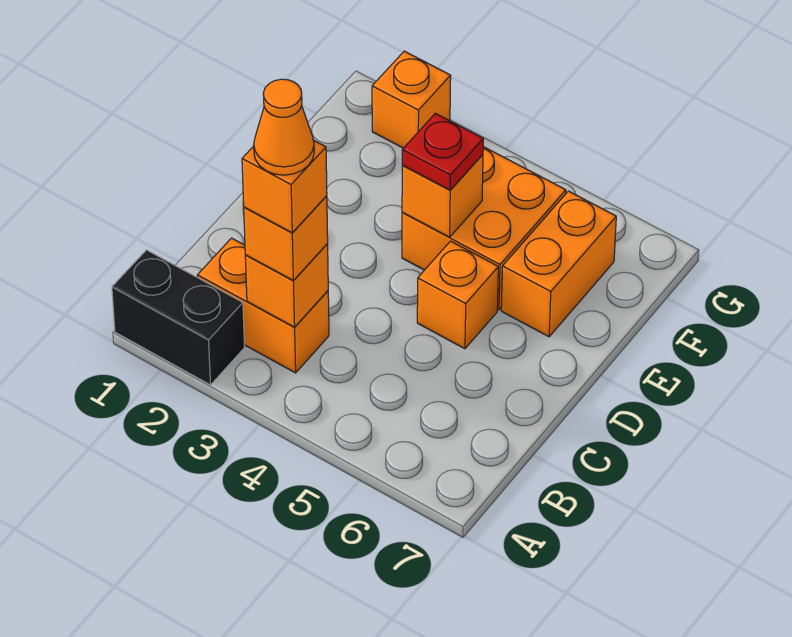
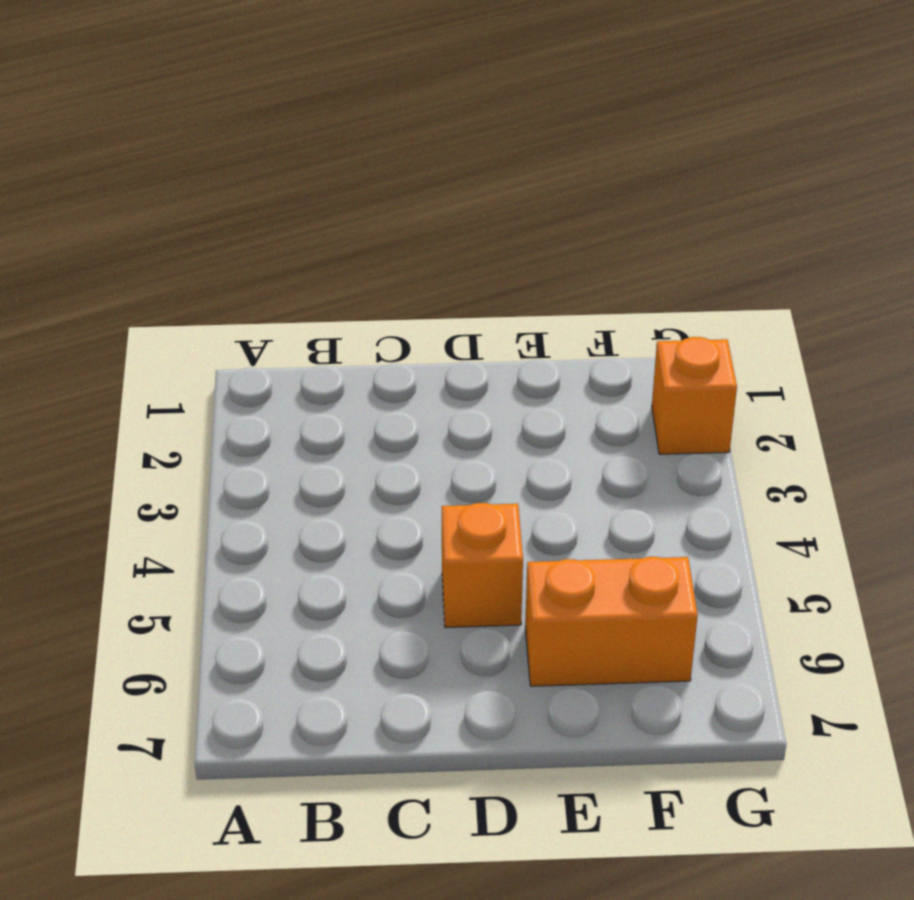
none -> black 1x2 brick [112,250,244,385]
none -> orange 1x2 brick [197,238,329,373]
none -> orange 2x2 brick [402,147,566,310]

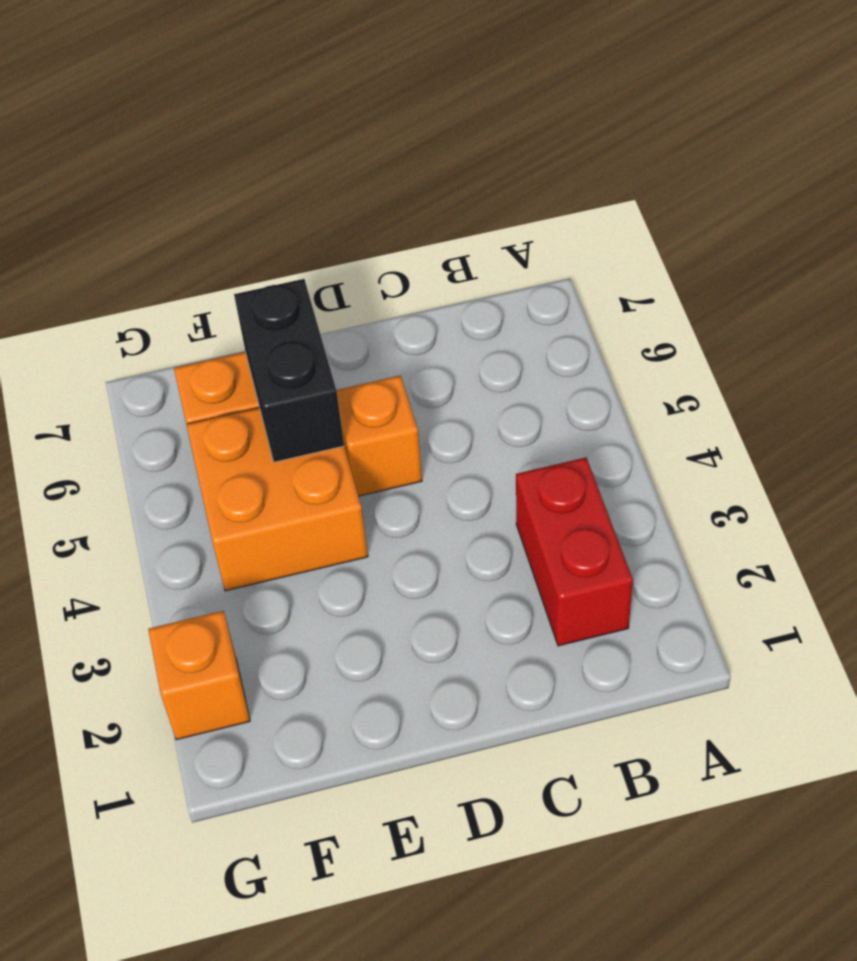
red 1x2 brick [516,458,633,646] -> orange 1x2 brick [197,238,329,373]
black 1x2 brick [234,279,344,462] -> black 1x2 brick moved to [112,250,244,385]
none -> orange 1x1 brick [245,244,328,327]
none -> orange 1x1 brick [402,155,483,237]
none -> orange 1x1 brick [244,196,328,281]

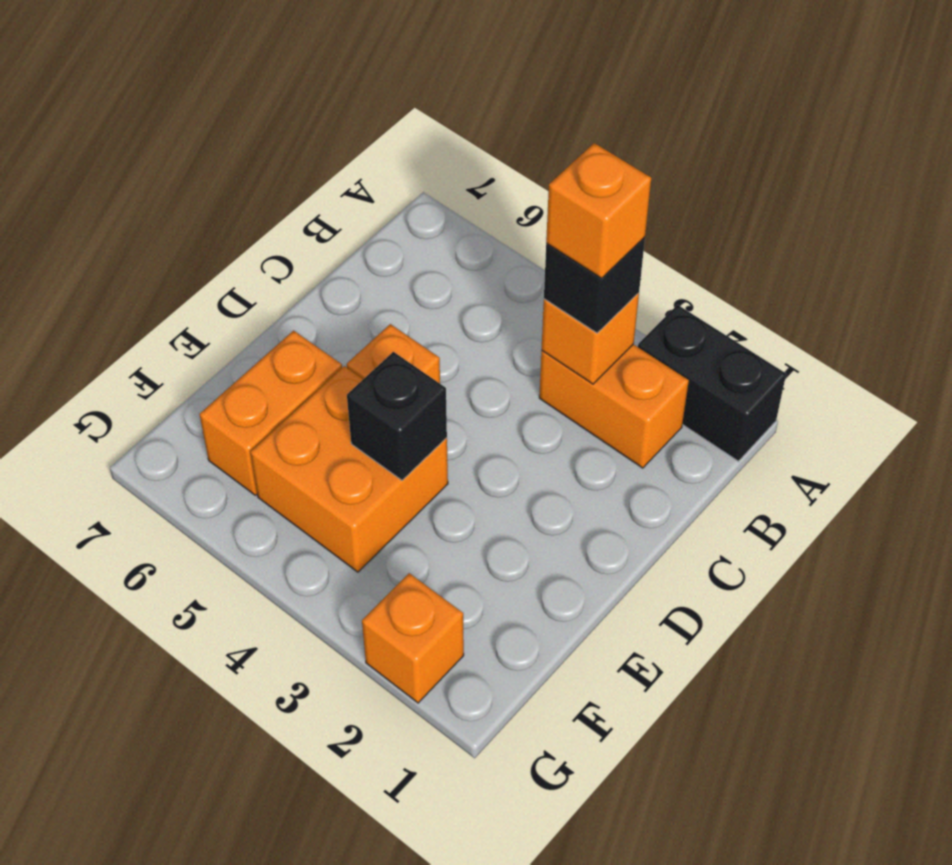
black 1x1 brick [544,237,645,333] -> orange 1x1 brick [244,196,328,281]
black 1x1 brick [347,352,447,480] -> orange 1x1 brick [402,155,483,237]
none -> red 1x1 plate [402,113,483,190]
none -> orange 1x1 cone [254,79,314,175]

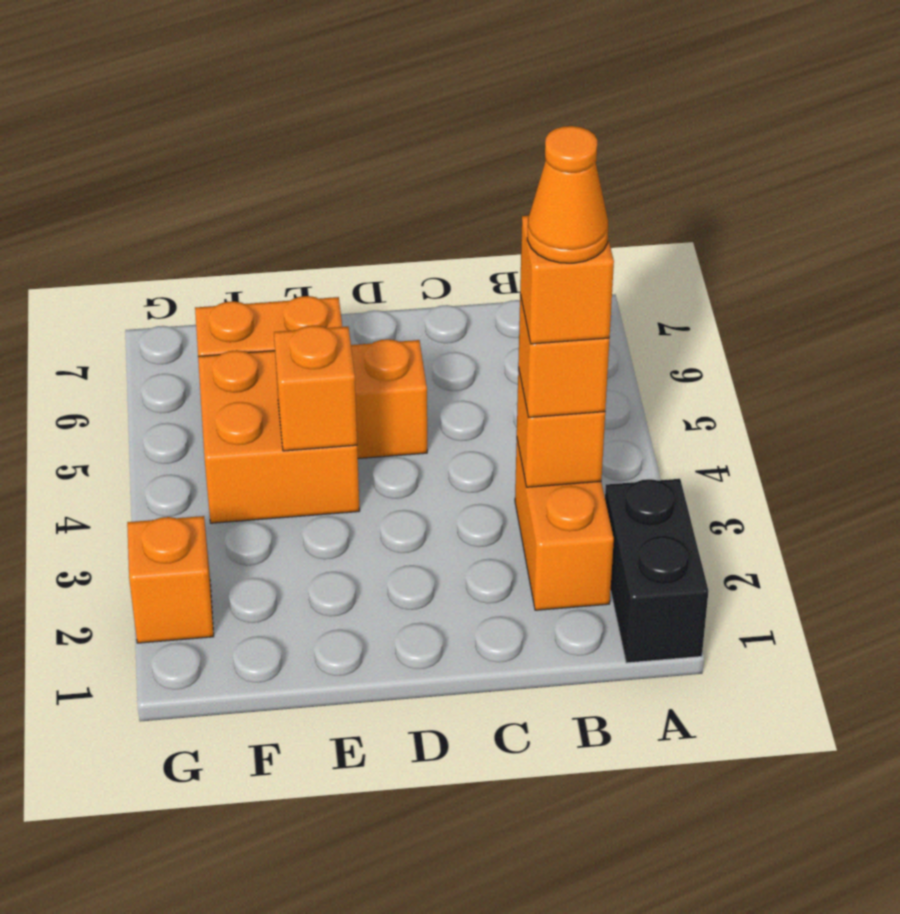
none -> red 1x1 plate [402,113,483,190]

